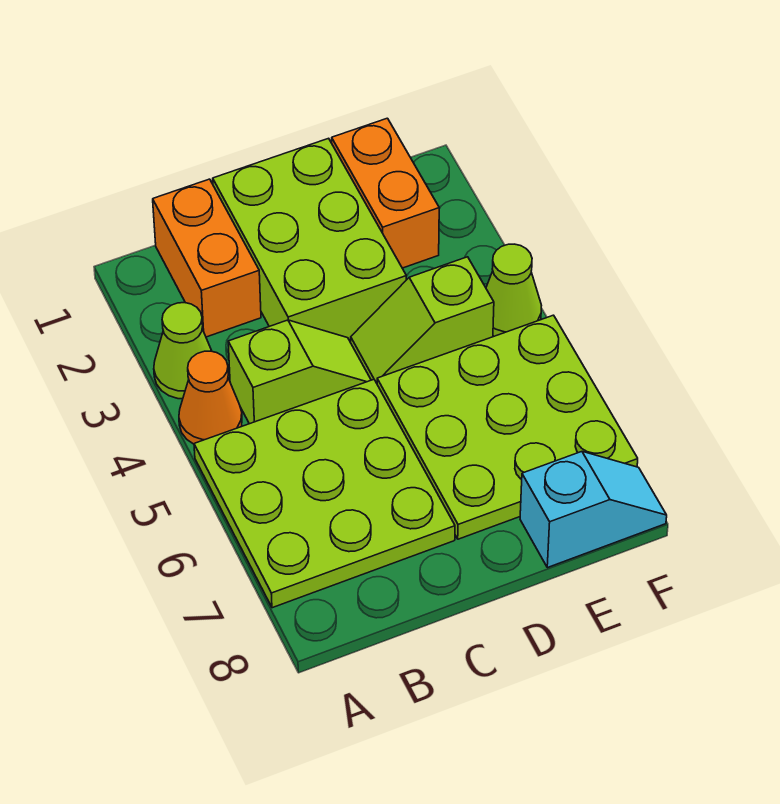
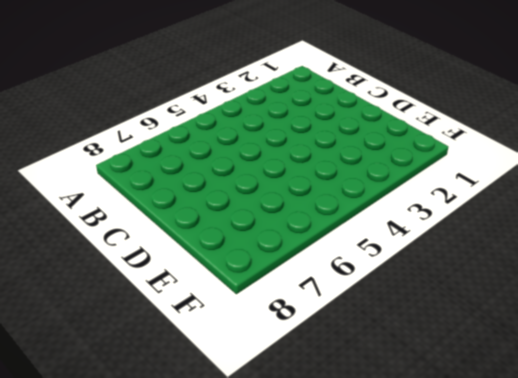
none -> lime 1x1 cone [154,303,212,399]
none -> orange 1x1 cone [179,351,242,444]

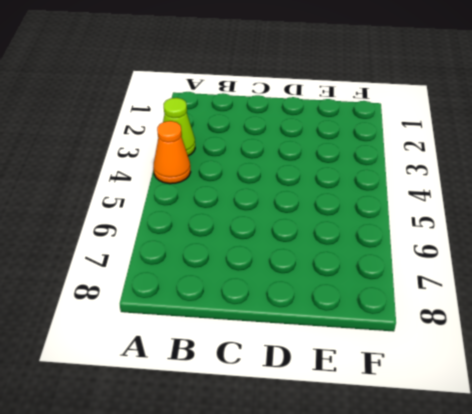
none -> lime 3x3 plate [194,379,455,608]
none -> orange 1x2 brick [153,179,261,337]

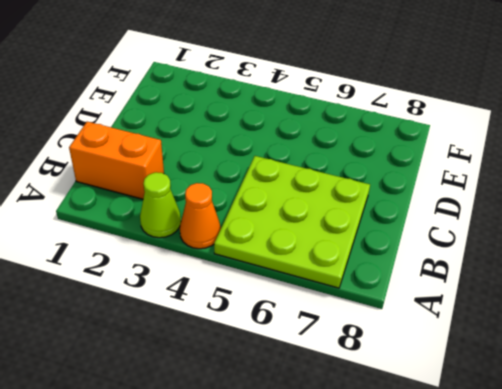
none -> lime 1x2 slope [228,320,371,424]
none -> lime 2x3 brick [213,138,406,342]

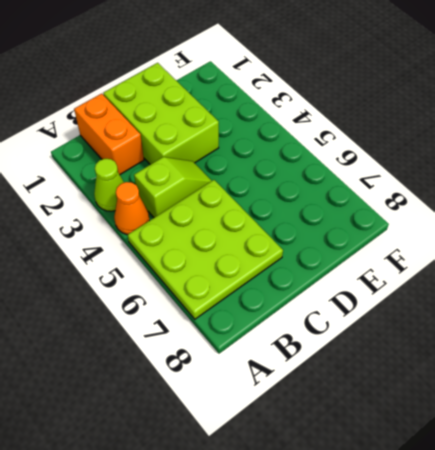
none -> lime 1x2 slope [351,257,494,383]
none -> lime 3x3 plate [377,315,638,539]

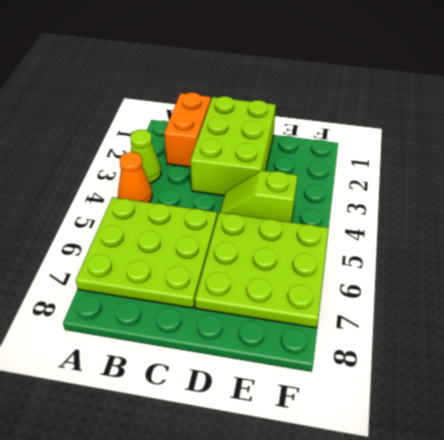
none -> lime 1x2 slope [228,320,371,424]
none -> orange 1x2 brick [332,118,439,268]

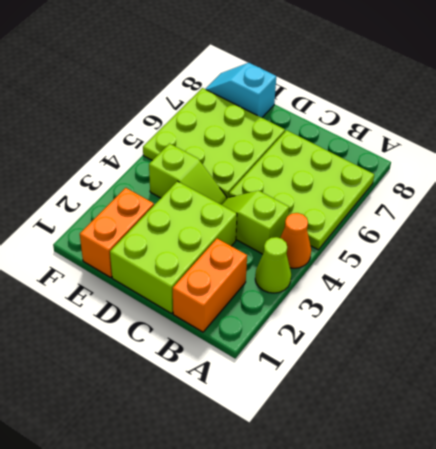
none -> lime 1x1 cone [486,244,542,336]

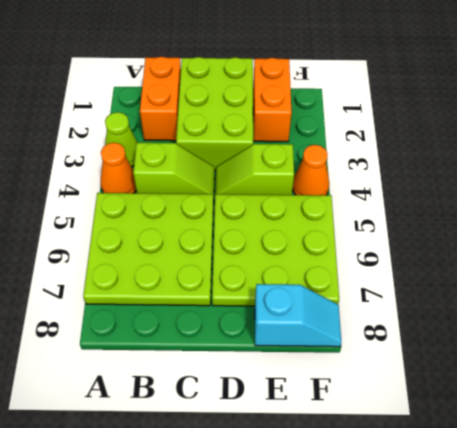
orange 1x1 cone [293,145,329,195] -> lime 1x1 cone [486,244,542,336]

